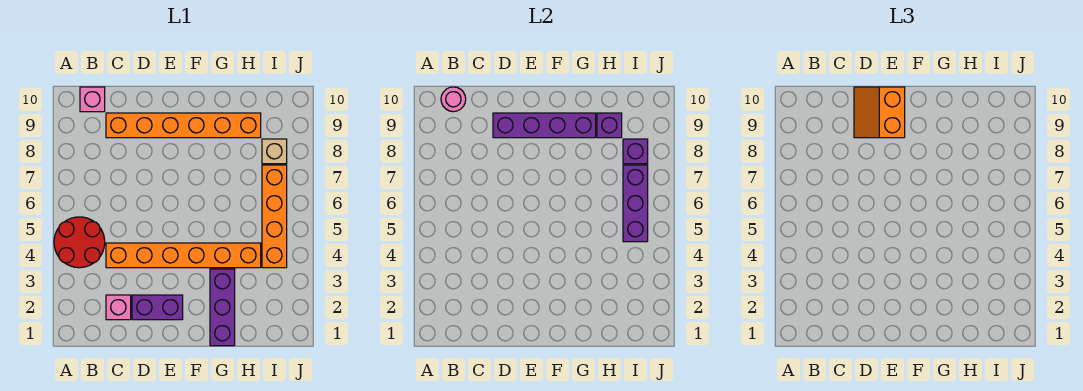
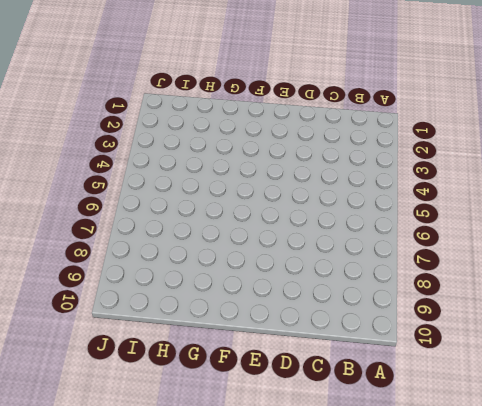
none -> red 2x2 round brick [54,217,105,268]
none -> pink 1x1 brick [80,87,105,112]
none -> pink 1x1 brick [106,295,131,320]

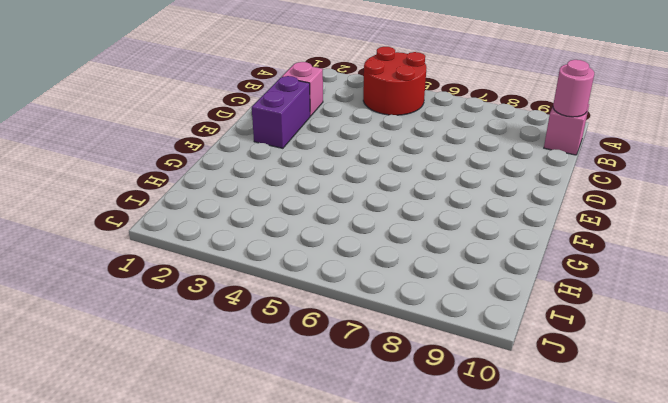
none -> orange 1x6 brick [106,243,261,268]
none -> orange 1x6 brick [106,113,261,138]
none -> purple 1x3 brick [210,269,235,346]

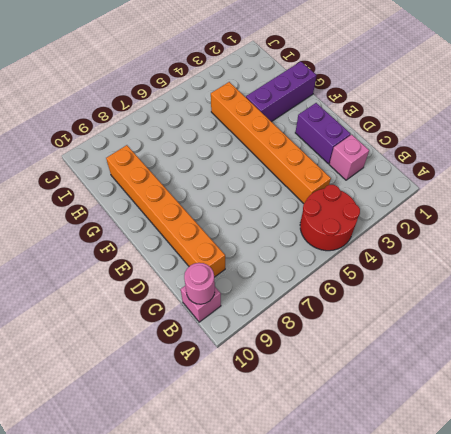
none -> orange 1x4 brick [262,165,287,268]
none -> tan 1x1 brick [262,139,287,164]
none -> purple 1x4 brick [493,113,596,138]

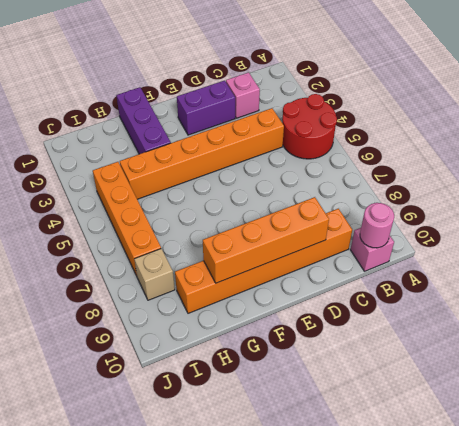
orange 1x4 brick [203,197,329,283] -> purple 1x4 brick [493,113,596,138]
none -> purple 1x1 brick [597,113,622,138]
none -> purple 1x3 brick [623,165,648,242]
none -> purple 1x1 brick [623,139,648,164]

